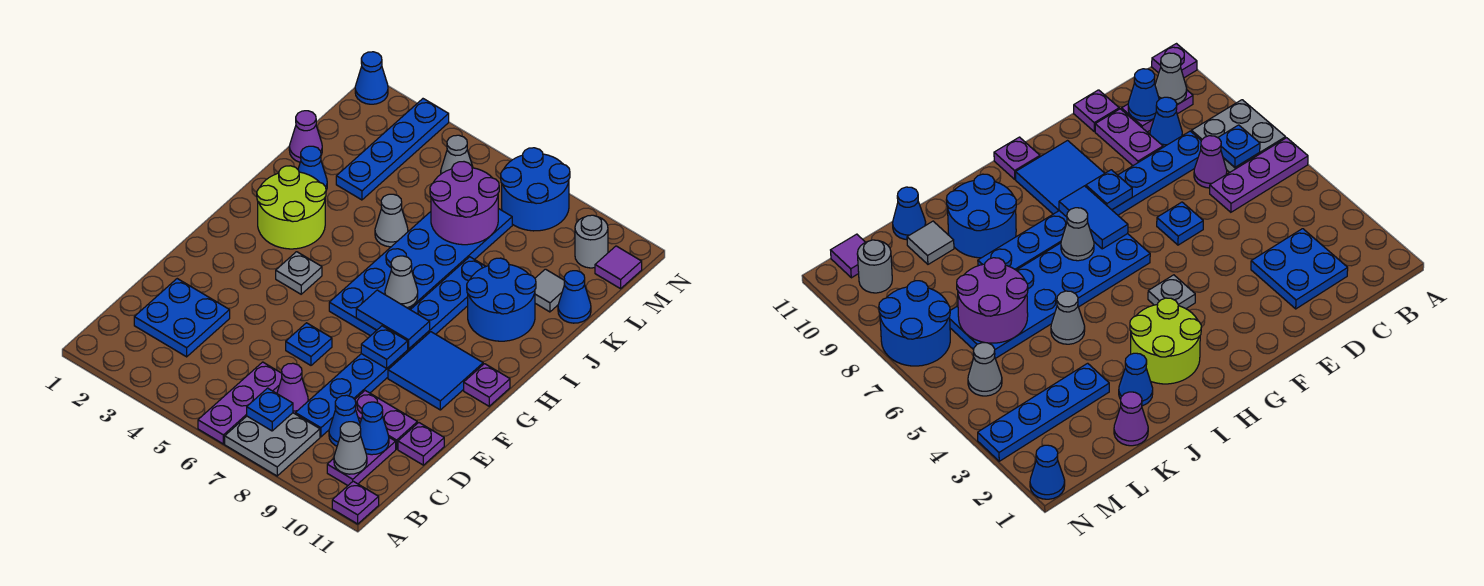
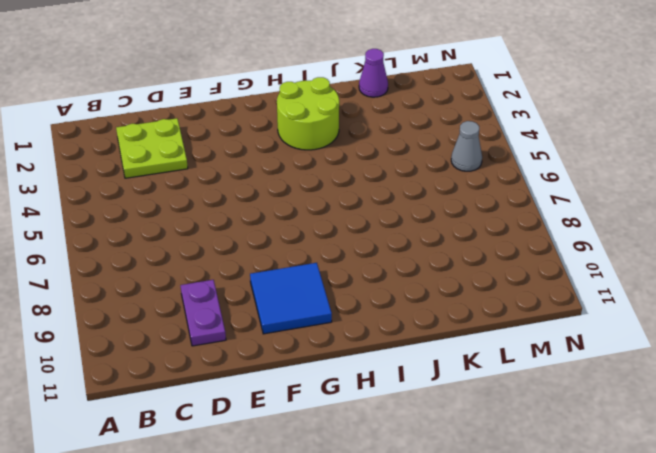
lime 2x2 plate [116,118,188,178] -> blue 2x2 plate [134,279,230,357]
none -> purple 1x3 plate [198,362,282,444]
none -> grey 2x2 plate [225,413,320,476]
none -> purple 1x1 plate [332,481,379,524]
none -> purple 1x2 plate [327,438,396,485]

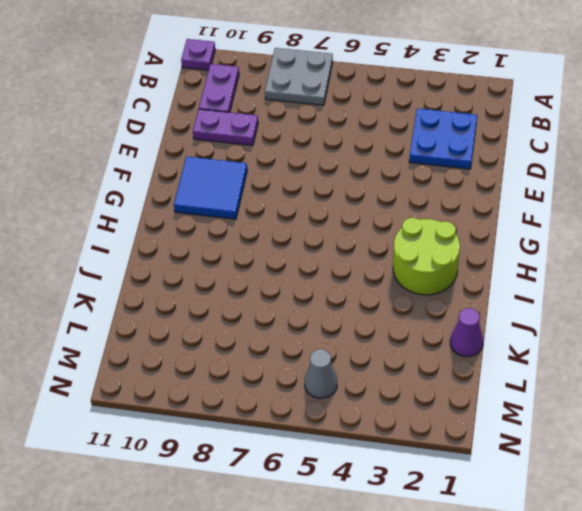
none -> purple 1x3 plate [198,362,282,444]
none -> purple 1x1 cone [277,363,308,414]
none -> blue 1x8 plate [295,257,486,437]
none -> blue 1x1 cone [329,395,360,446]

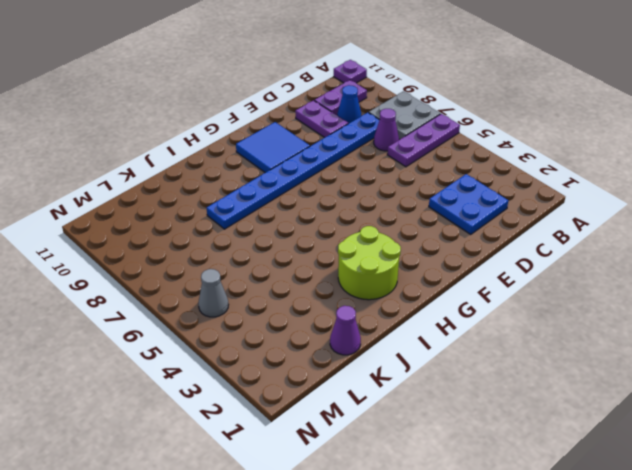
none -> purple 1x1 plate [398,423,444,465]
none -> blue 1x1 plate [286,323,332,365]
none -> grey 1x1 plate [276,252,322,294]
none -> blue 2x6 plate [329,209,512,336]

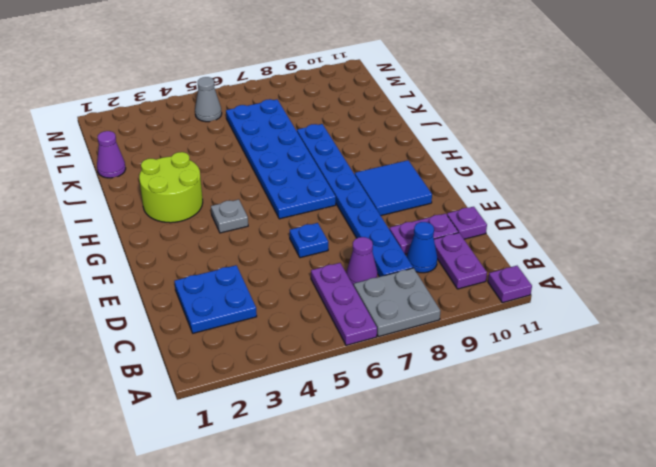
none -> purple 1x1 plate [464,364,510,406]
none -> blue 2x2 round brick [467,258,536,341]
none -> blue 1x1 cone [298,146,327,190]
none -> grey 1x1 cone [375,194,408,247]

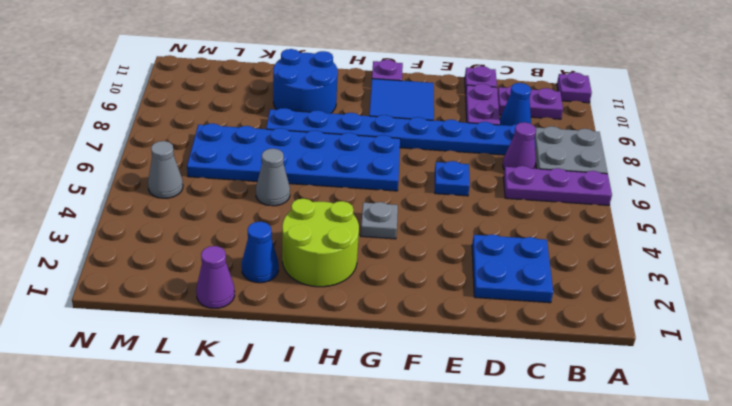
none -> blue 1x4 plate [336,99,449,200]
none -> grey 1x1 tile [535,269,565,312]
none -> blue 1x1 cone [558,271,591,323]
none -> blue 2x2 round brick [501,148,570,231]

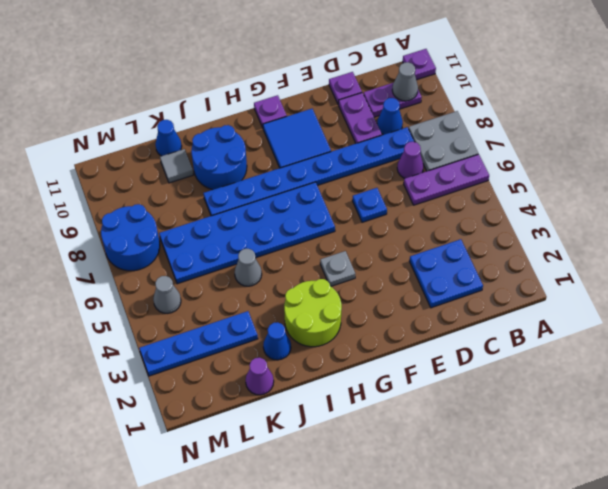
none -> grey 1x1 round brick [575,215,608,268]
none -> purple 1x1 tile [595,246,642,289]
none -> blue 1x1 cone [355,52,388,104]
none -> blue 1x1 plate [247,388,293,431]

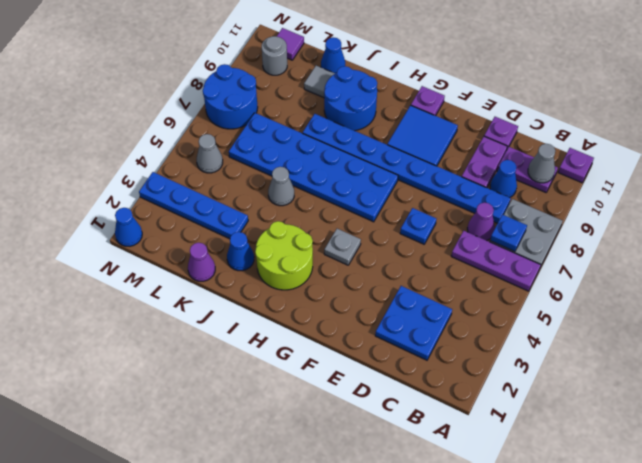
none -> blue 1x1 cone [359,402,389,455]
none -> blue 1x1 plate [361,326,408,368]
none -> blue 1x2 tile [356,290,430,349]
none -> grey 1x1 cone [385,256,418,308]

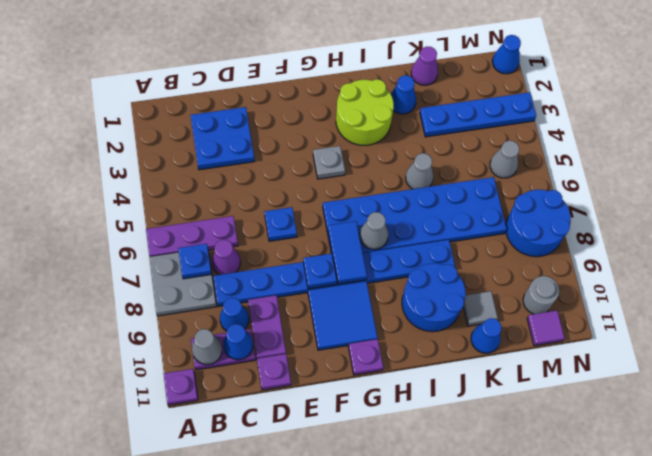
none -> purple 2x2 round brick [430,162,499,245]

